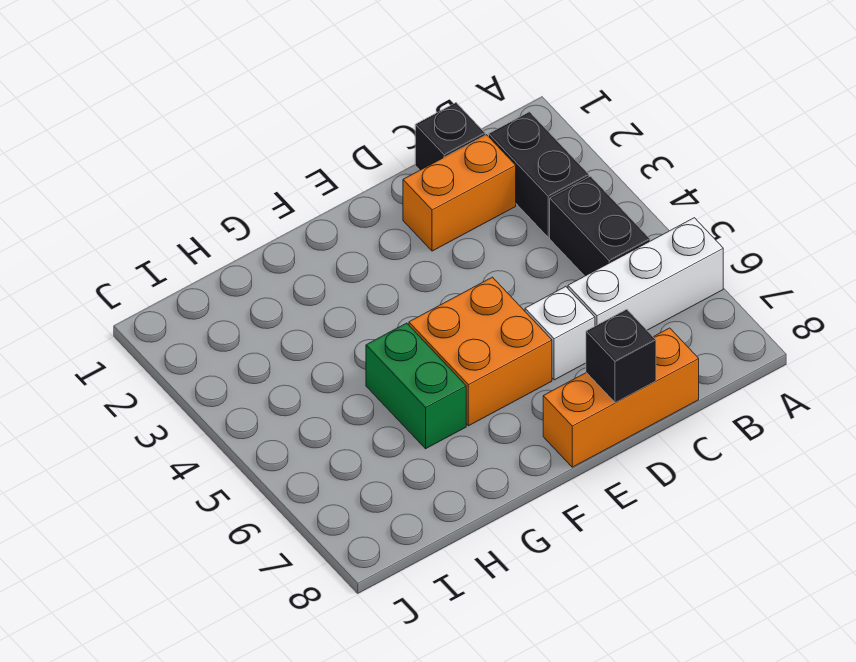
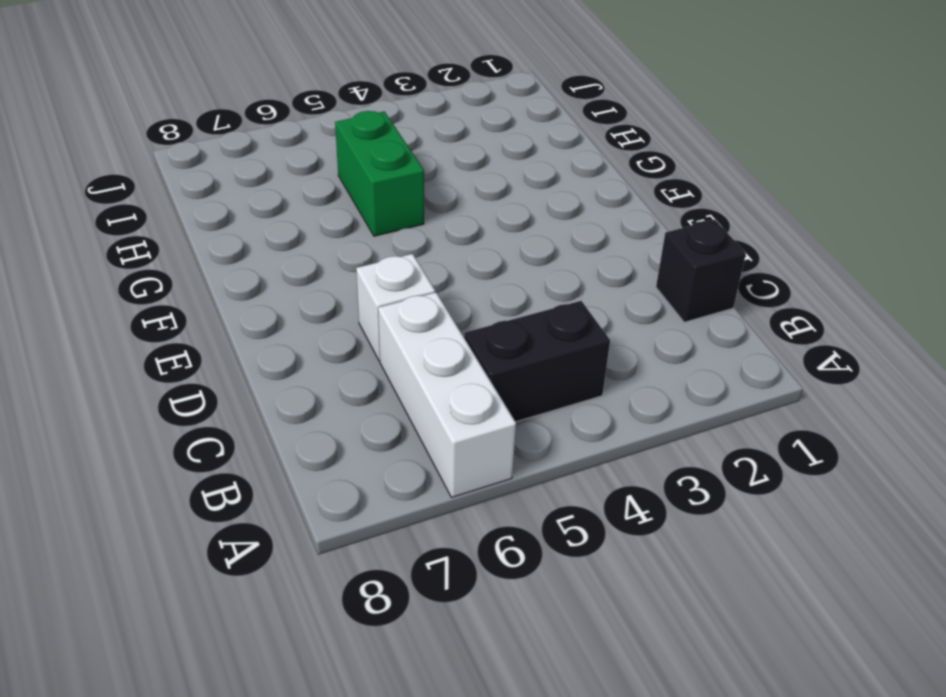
green 1x2 brick [335,111,424,236] -> green 1x2 brick turned to [366,323,466,449]
none -> black 1x2 brick [489,112,589,237]
none -> orange 1x2 brick [403,135,516,251]

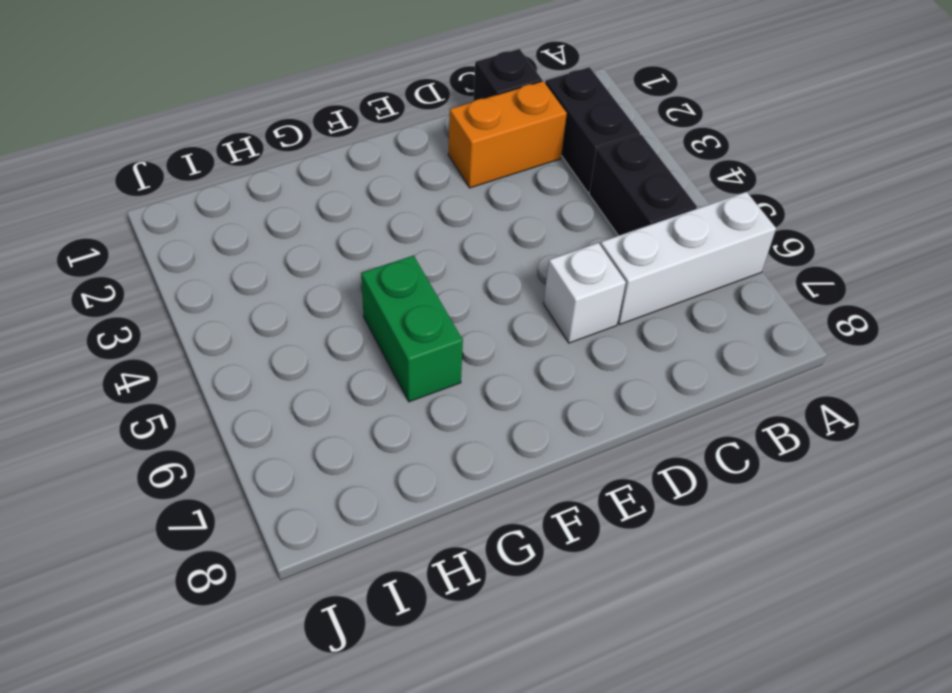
none -> orange 1x3 brick [543,328,699,467]
none -> orange 2x2 brick [409,277,552,426]

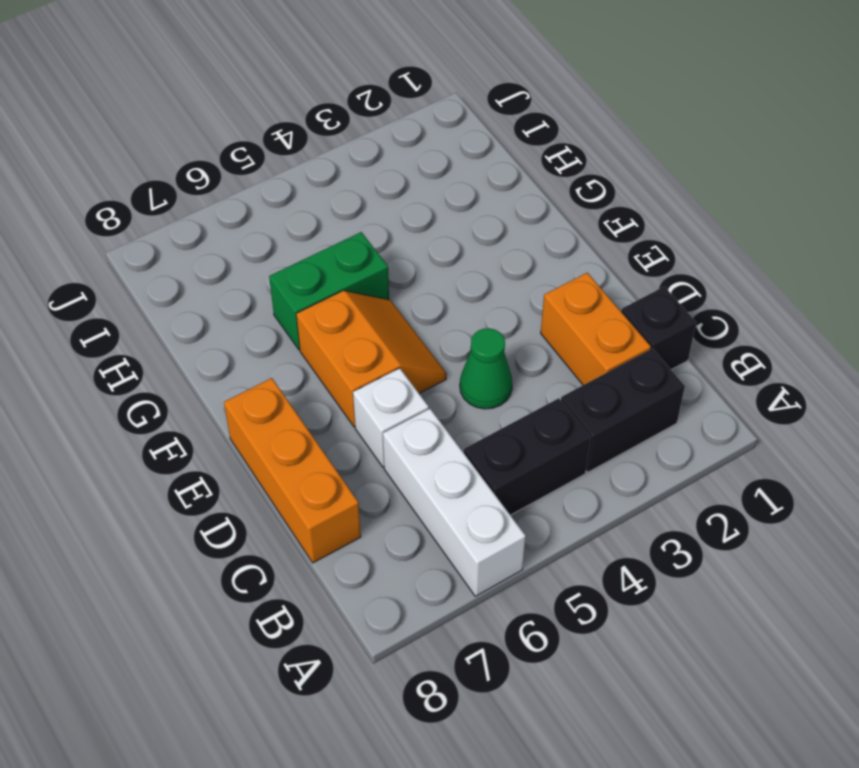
green 1x1 cone [460,328,512,409] -> none
orange 2x2 slope [296,291,446,427] -> orange 2x2 brick [409,277,552,426]
none -> black 1x1 brick [586,309,656,403]

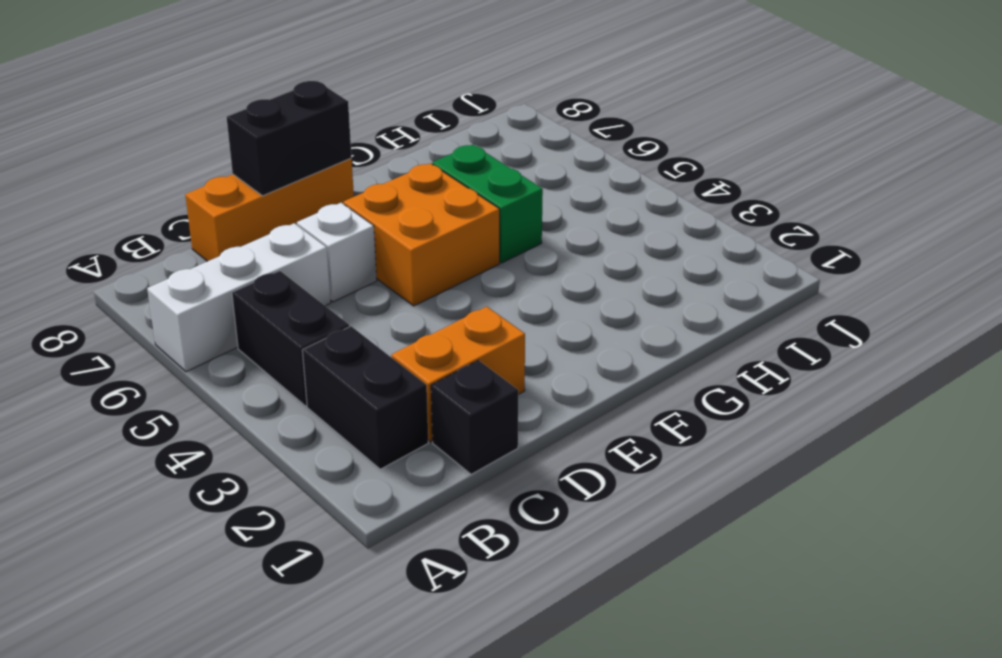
black 1x2 brick [227,81,352,196] -> black 1x1 brick [586,309,656,403]

